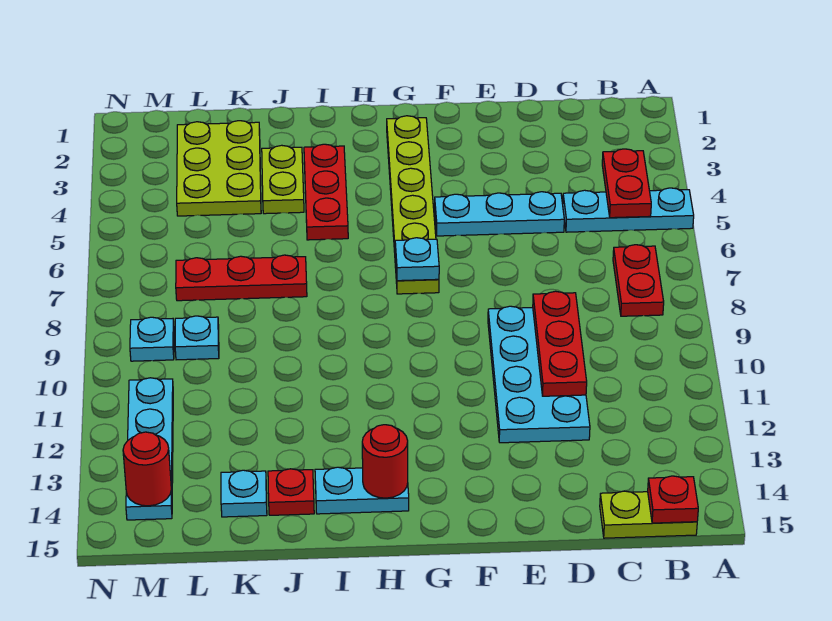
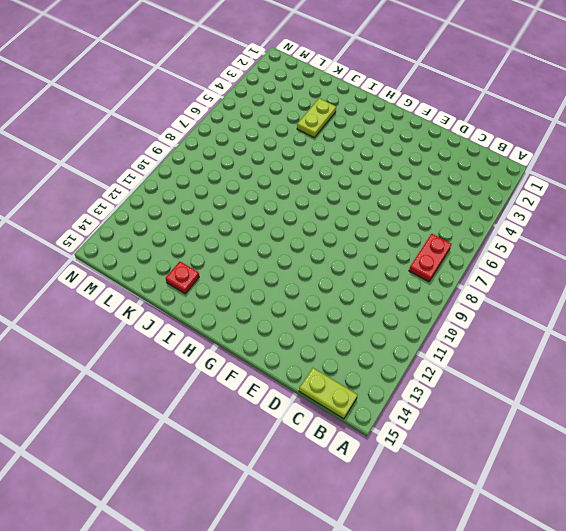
none -> cyan 1x3 plate [563,188,694,232]
none -> cyan 1x3 plate [435,192,564,236]
none -> cyan 2x4 plate [488,306,590,443]

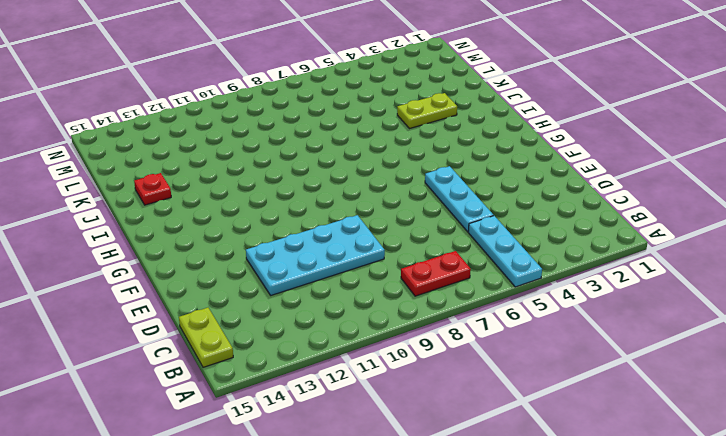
none -> lime 1x6 plate [387,116,439,294]
none -> cyan 1x2 plate [315,467,409,514]
none -> red 1x3 plate [304,144,348,240]

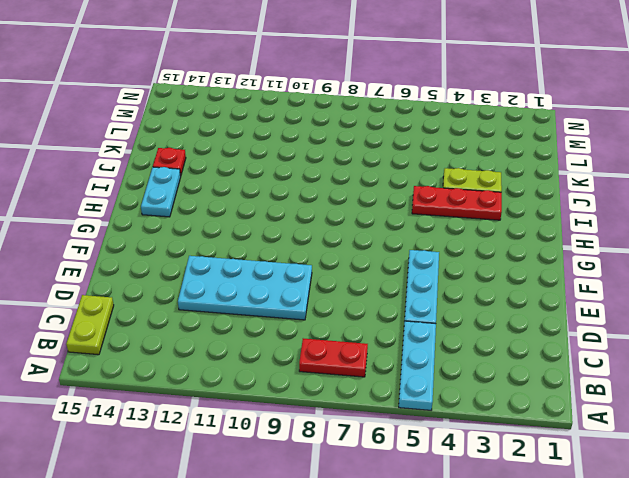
none -> lime 1x6 plate [387,116,439,294]
none -> red 1x3 plate [176,255,307,301]
none -> lime 2x3 plate [177,121,261,216]

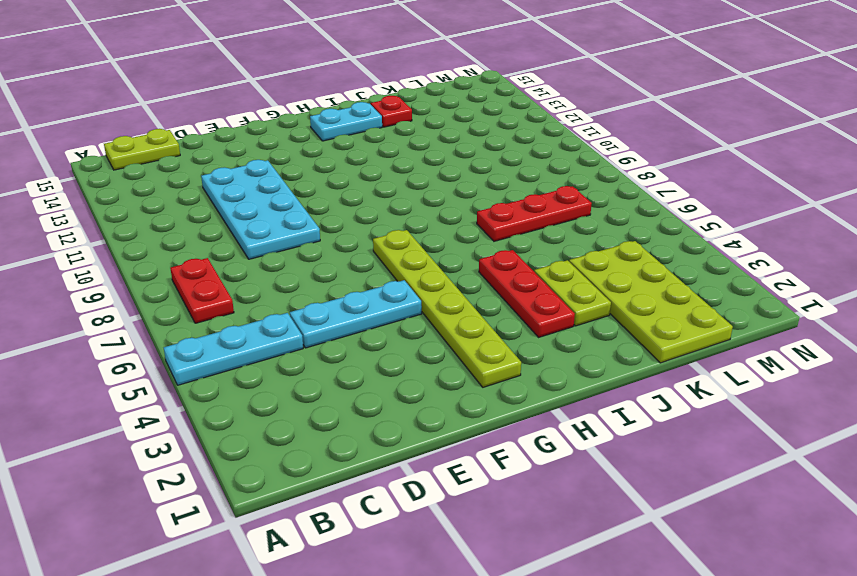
lime 2x4 plate [569,241,733,363] -> lime 2x3 plate [177,121,261,216]
none -> cyan 1x1 plate [221,470,267,517]
none -> cyan 1x1 plate [175,316,219,360]
none -> cyan 1x1 plate [130,317,174,361]

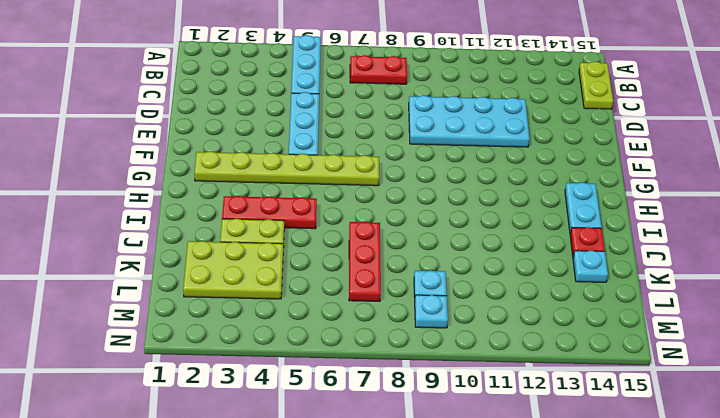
none -> cyan 1x4 plate [126,378,173,520]
none -> red 1x2 plate [602,149,651,218]
none -> red 1x1 plate [648,476,698,523]

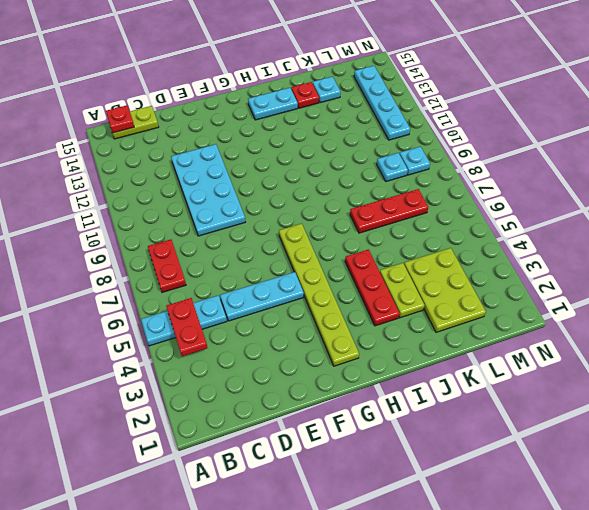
none -> red 1x3 plate [533,291,587,396]
none -> cyan 1x1 plate [395,238,439,281]
none -> red 1x1 round brick [362,425,408,498]

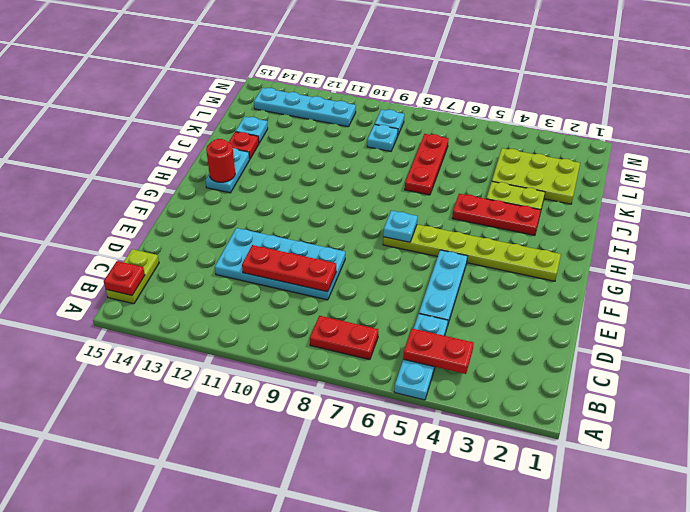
none -> red 1x1 round brick [123,432,171,506]

